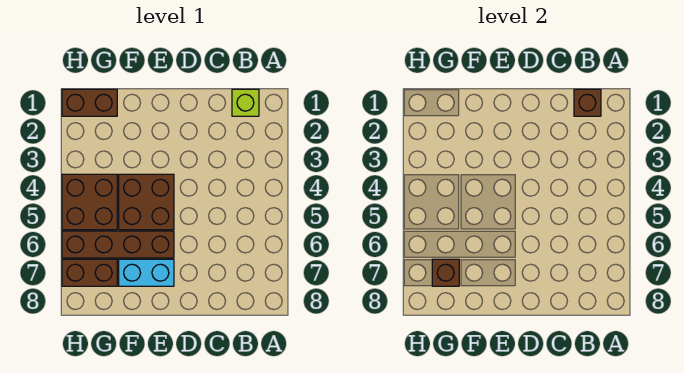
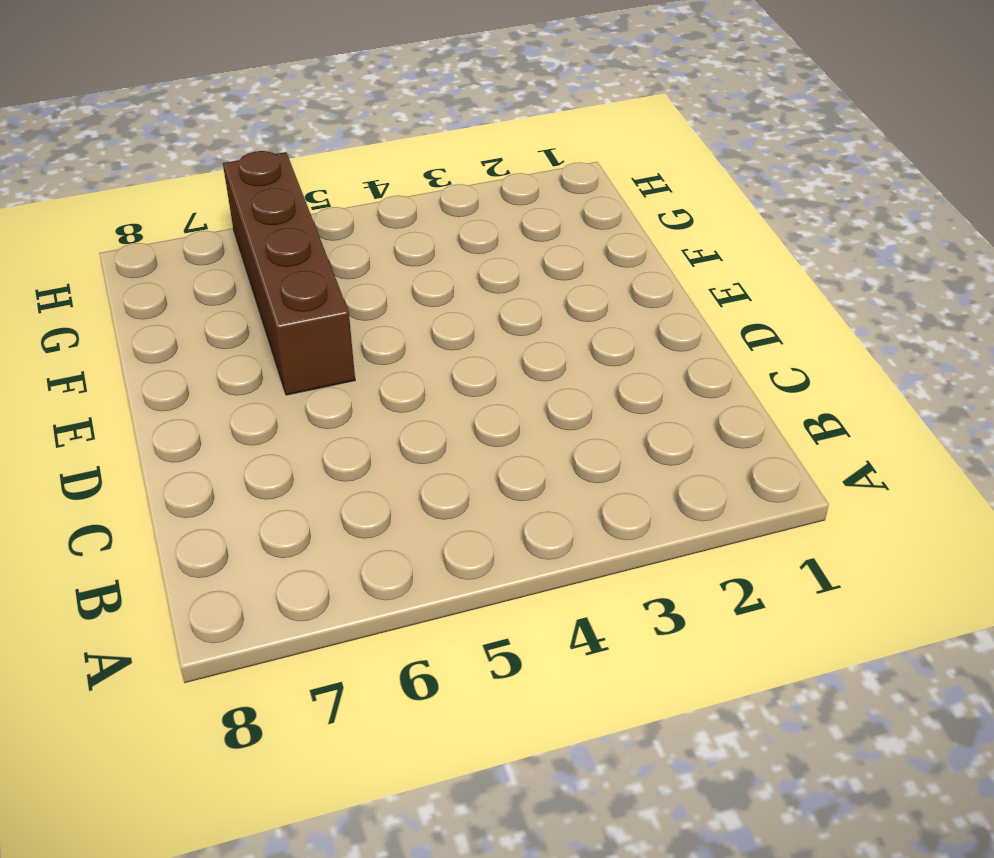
none -> lime 1x1 brick [232,89,259,116]
none -> brown 2x2 brick [119,174,174,230]

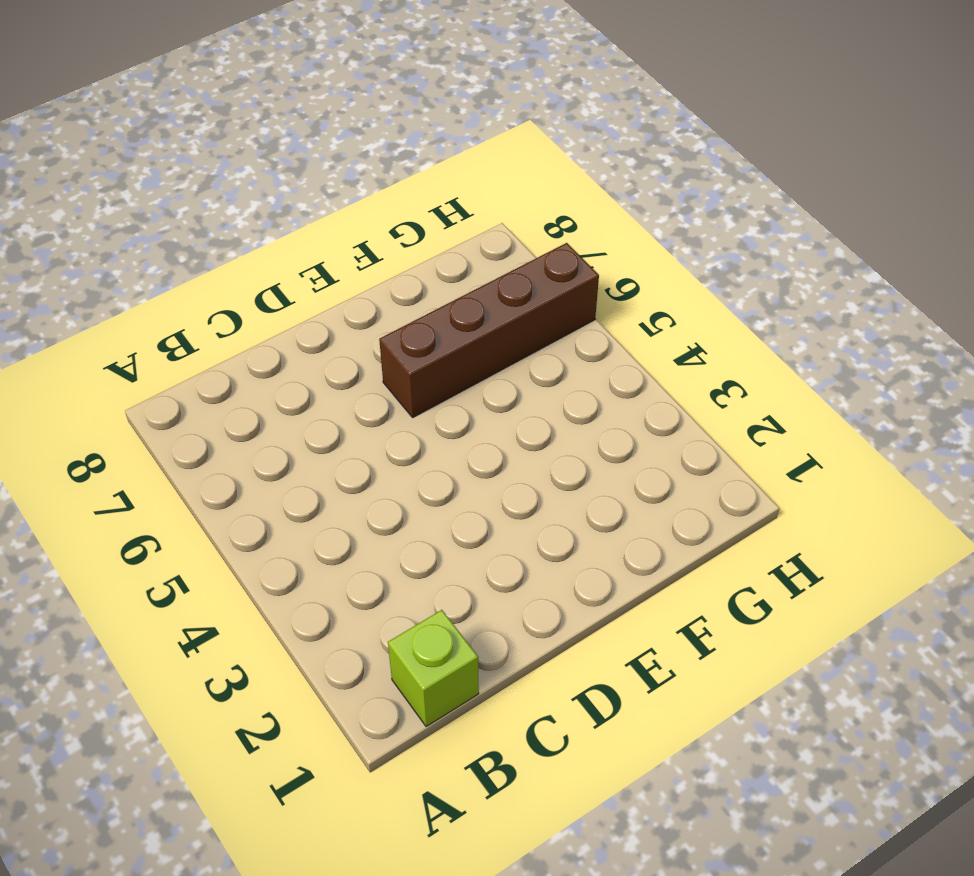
none -> brown 2x2 brick [119,174,174,230]
none -> cyan 1x2 brick [119,259,174,286]

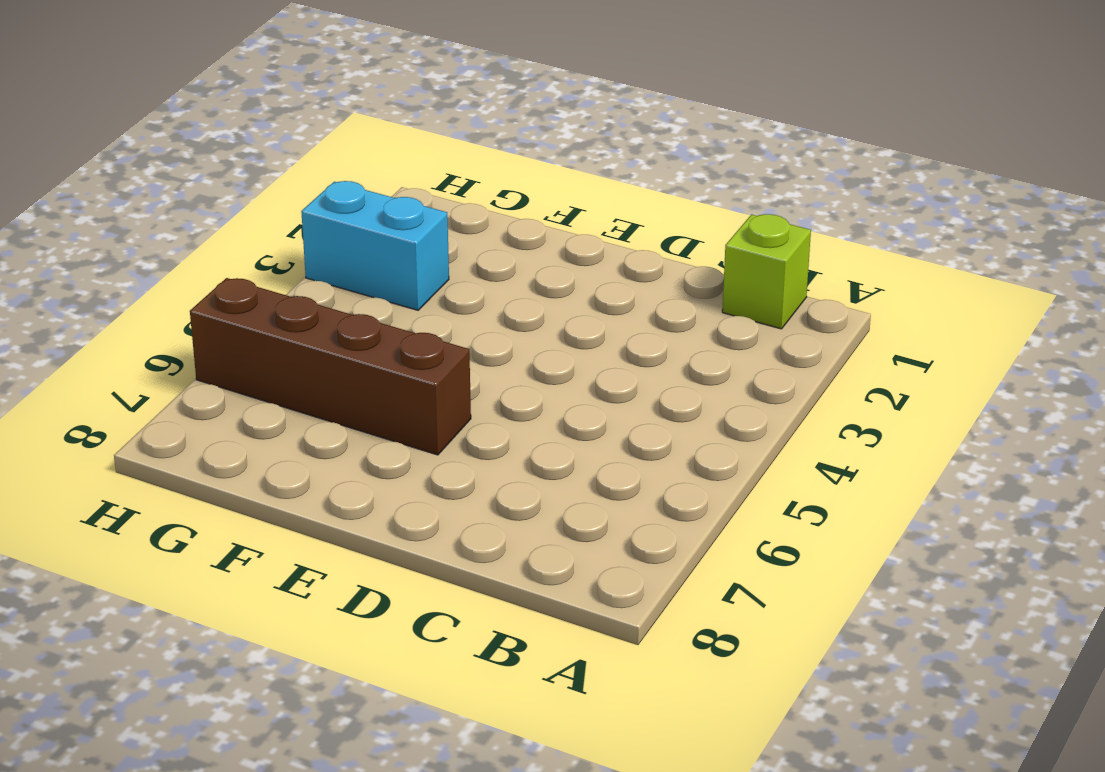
cyan 1x2 brick [301,181,449,310] -> cyan 1x2 brick moved to [119,259,174,286]
none -> brown 2x2 brick [119,174,174,230]
none -> brown 1x2 brick [62,89,117,116]

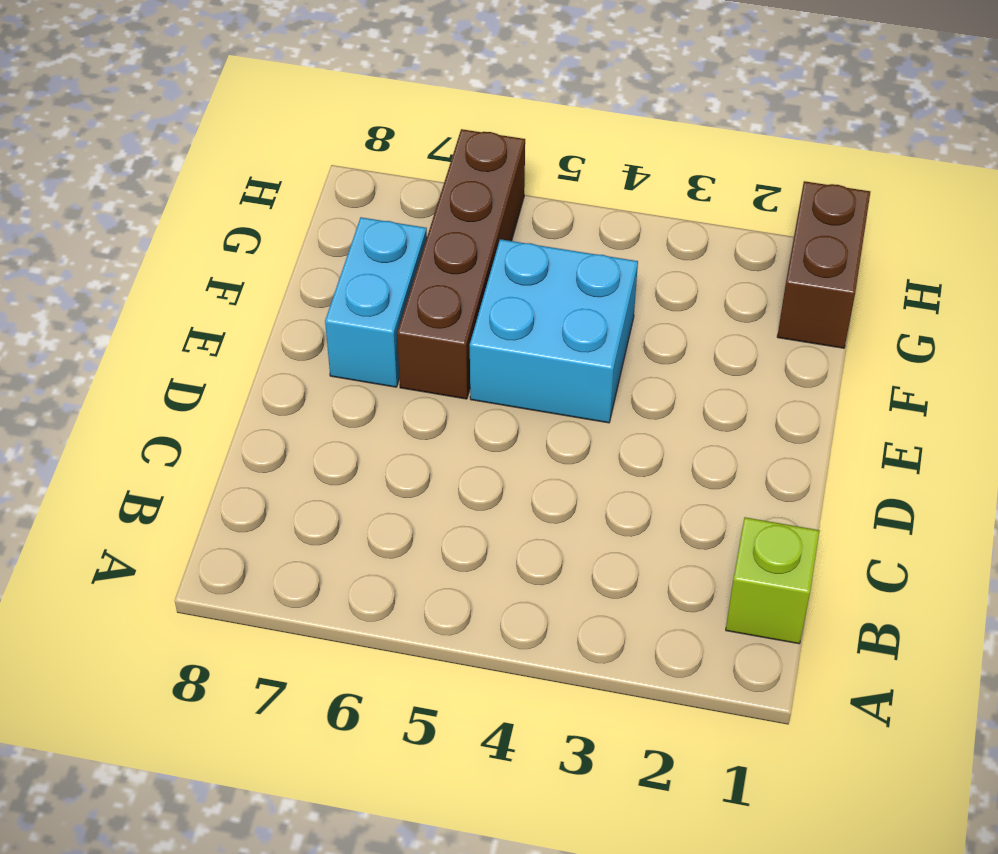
cyan 2x2 brick [470,239,638,423] -> brown 2x2 brick [119,174,174,230]
none -> brown 2x2 brick [62,174,117,230]
none -> brown 1x2 brick [62,259,117,286]

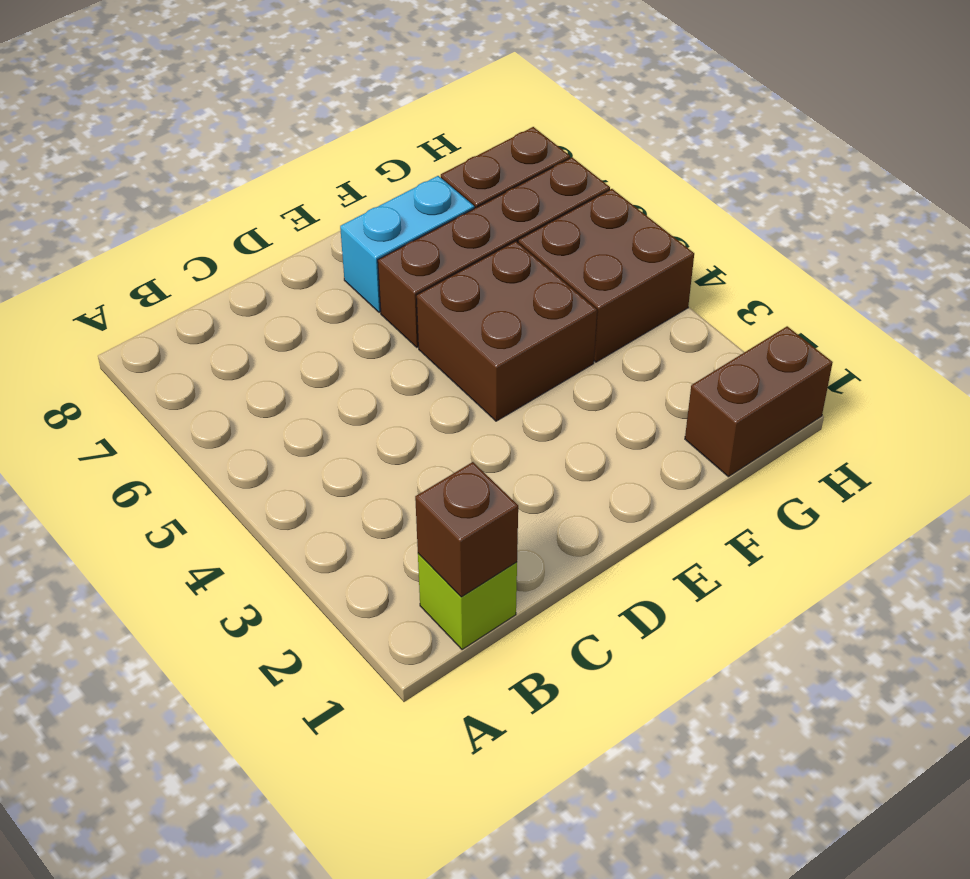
none -> brown 1x1 brick [432,259,459,286]

